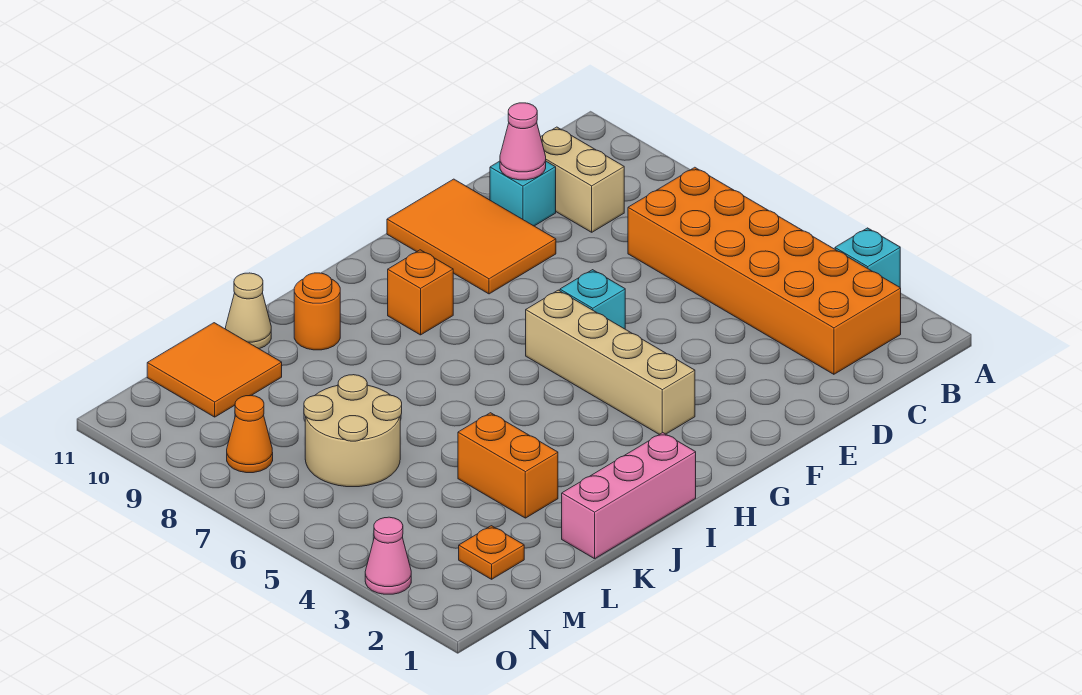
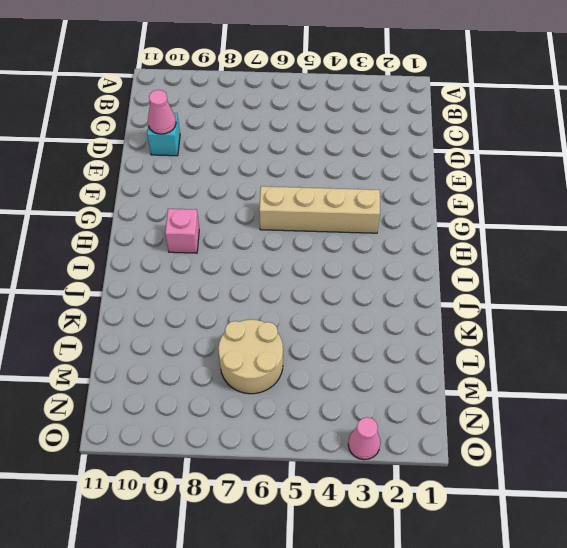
pink 1x1 brick [165,209,199,253] -> orange 1x1 brick [388,250,453,335]
none -> cyan 1x1 brick [835,228,900,287]
none -> orange 2x6 brick [628,167,901,374]
none -> tan 1x2 brick [541,127,624,232]

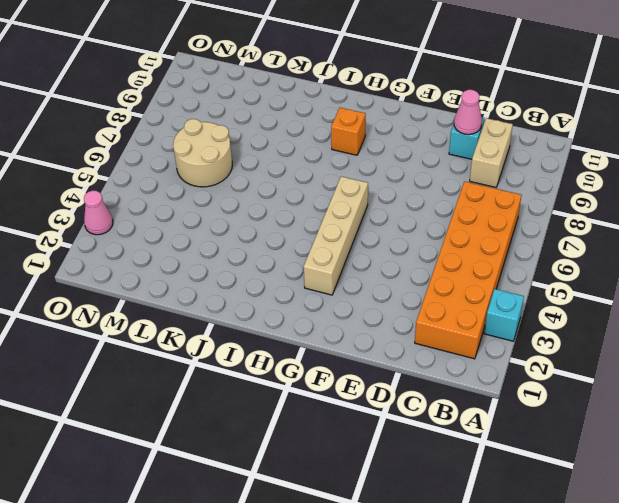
none -> orange 2x3 tile [387,179,556,294]
none -> cyan 1x1 brick [560,270,625,329]
none -> pink 1x3 brick [562,433,696,559]

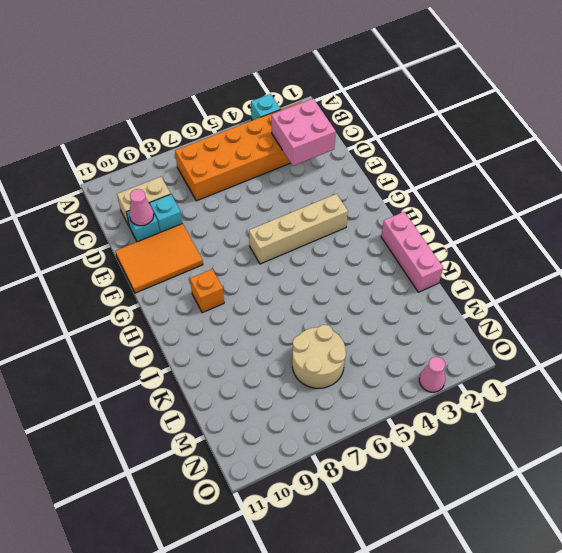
pink 2x2 brick [271,99,336,166] -> none
cyan 1x1 brick [149,194,182,232] -> cyan 1x1 brick moved to [560,270,625,329]
none -> orange 1x1 round brick [294,273,340,350]
none -> orange 1x2 brick [458,413,558,518]
none -> tan 1x1 cone [226,273,271,349]

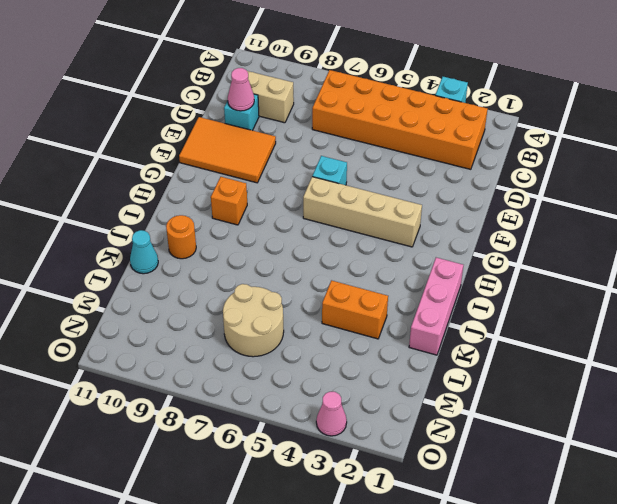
cyan 1x1 cone [130,230,158,274] -> tan 1x1 cone [226,273,271,349]
none -> orange 2x2 tile [147,323,282,417]
none -> orange 1x1 plate [459,526,524,579]
none -> orange 1x1 cone [227,395,273,473]

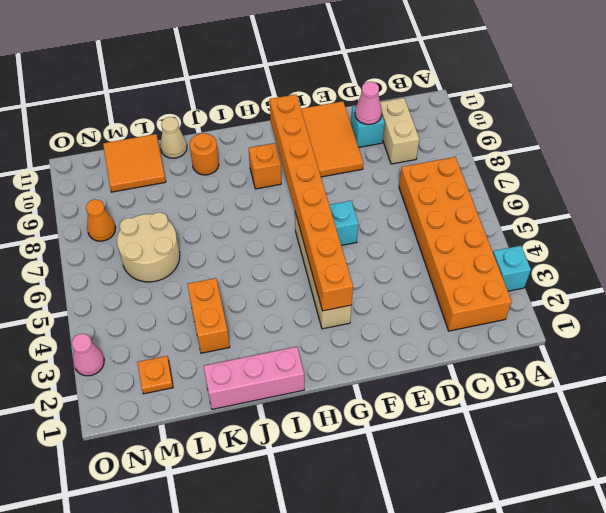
orange 1x8 brick [270,94,353,311] -> none

